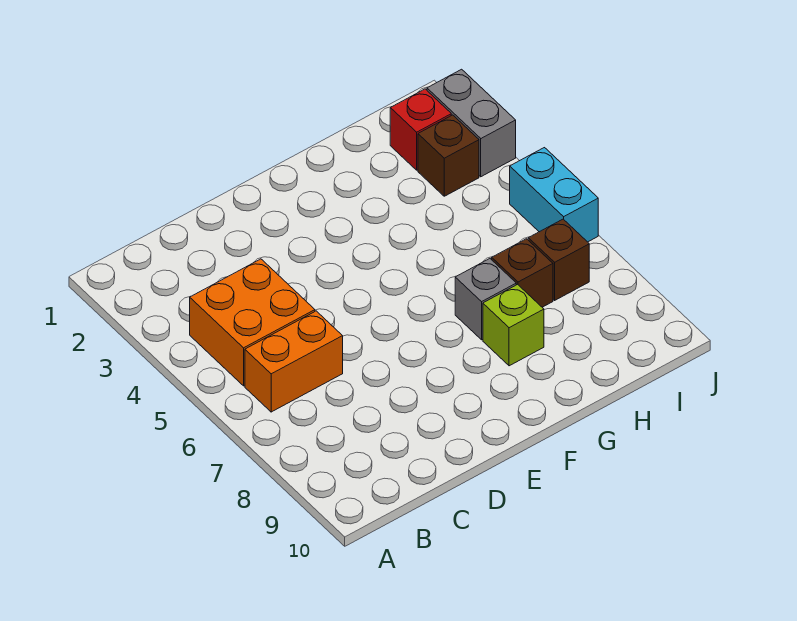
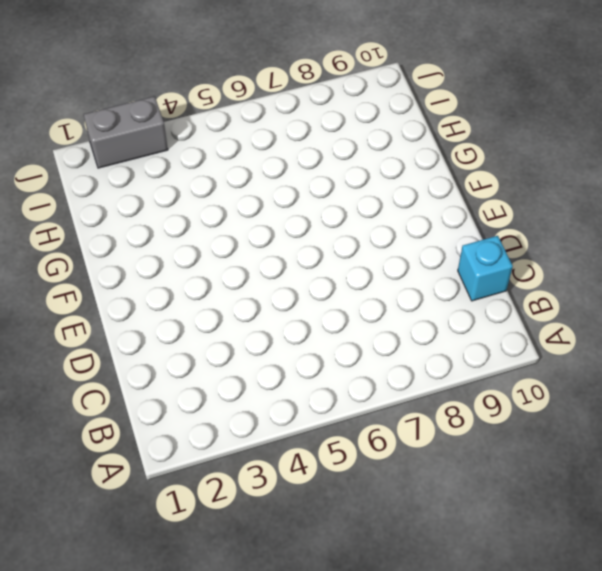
cyan 1x1 brick [458,236,513,301] -> none
none -> orange 2x2 brick [190,259,315,386]
none -> orange 1x2 brick [245,311,343,412]

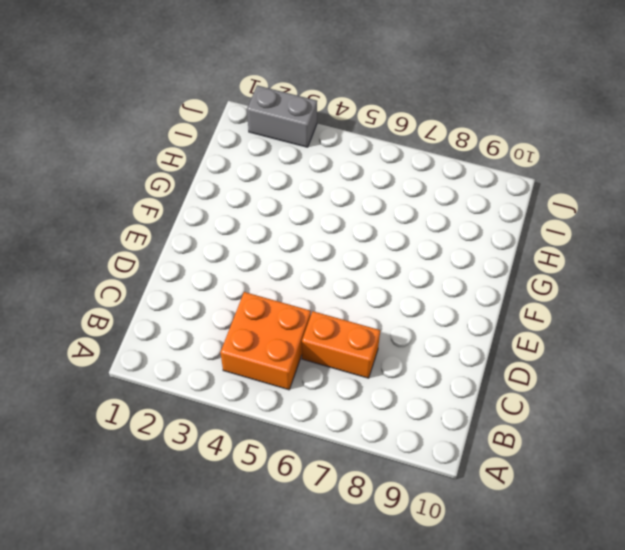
orange 1x2 brick [302,311,380,378] -> orange 1x2 brick turned to [245,311,343,412]
none -> grey 1x1 brick [455,259,516,340]
none -> lime 1x1 brick [483,284,544,366]

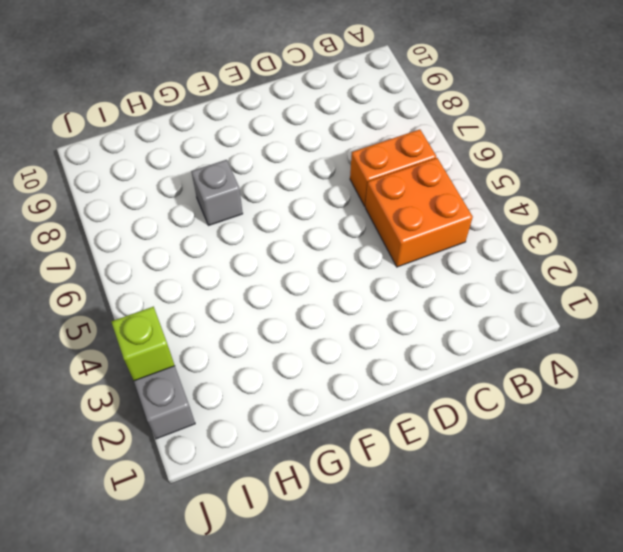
lime 1x1 brick [111,307,175,381] -> lime 1x1 brick moved to [483,284,544,366]
none -> brown 1x1 brick [492,239,553,307]
none -> red 1x1 brick [390,89,451,170]

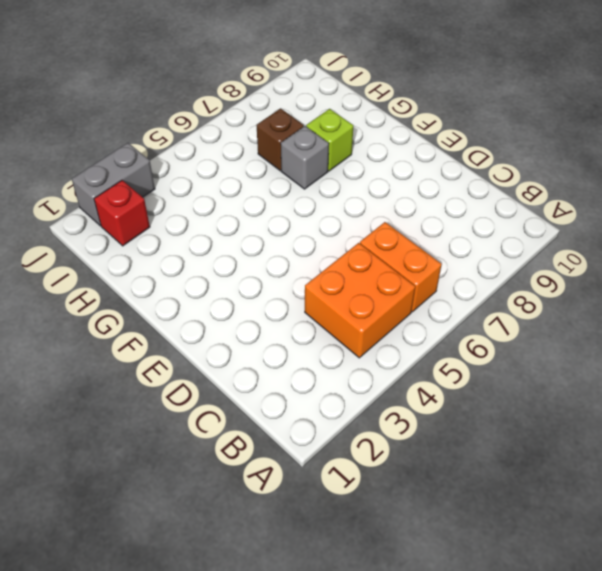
none -> brown 1x1 brick [418,115,479,196]
none -> brown 1x1 brick [528,219,589,300]

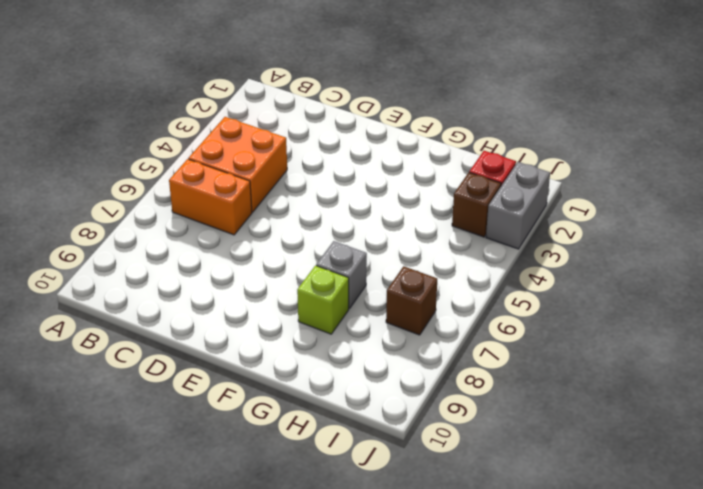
none -> brown 1x1 brick [492,239,553,307]
none -> cyan 1x2 brick [510,148,598,242]

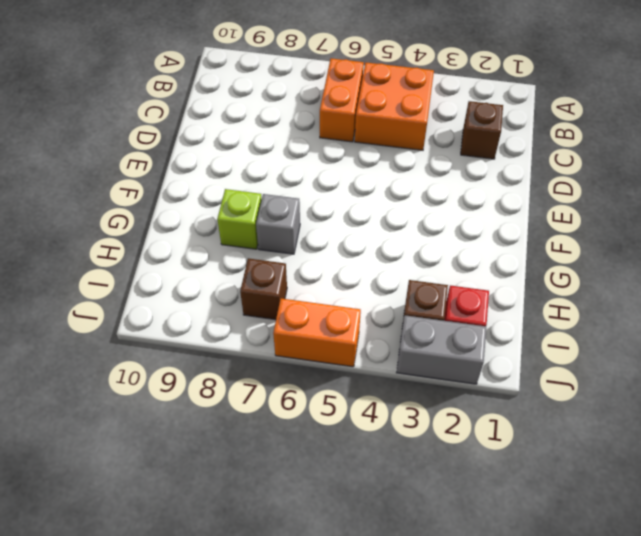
brown 1x1 brick [461,101,503,159] -> brown 1x1 brick moved to [492,239,553,307]
orange 1x2 brick [273,298,361,367] -> cyan 1x2 brick [510,148,598,242]

